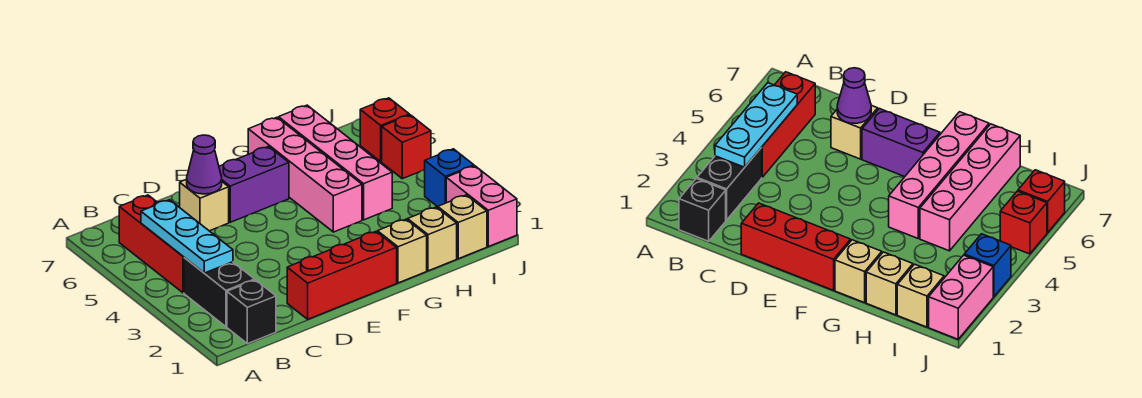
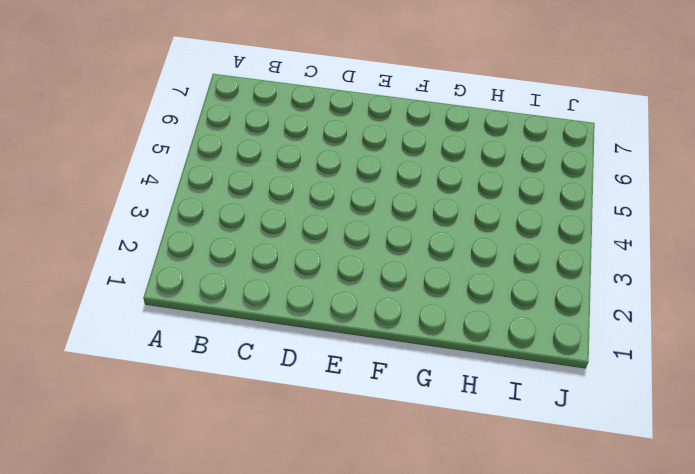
none -> black 1x1 brick [227,280,276,344]
none -> black 1x2 brick [184,257,255,327]
none -> red 1x3 brick [119,195,184,293]

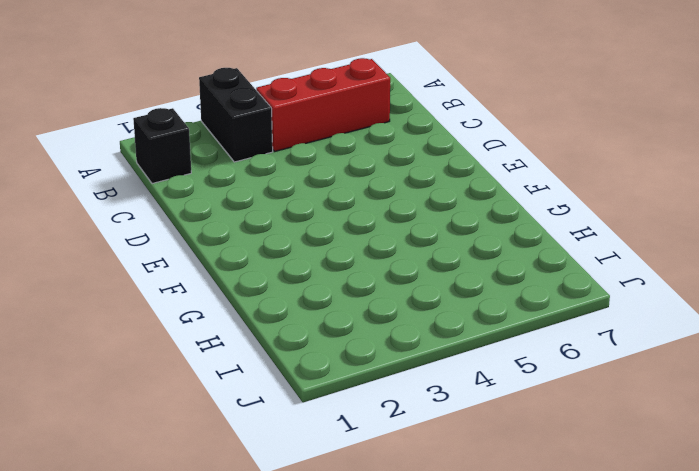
black 1x2 brick [199,68,273,162] -> black 1x2 brick turned to [184,257,255,327]
none -> red 1x3 brick [287,232,397,319]
none -> tan 1x1 brick [180,179,229,231]
none -> purple 1x2 brick [219,147,289,222]

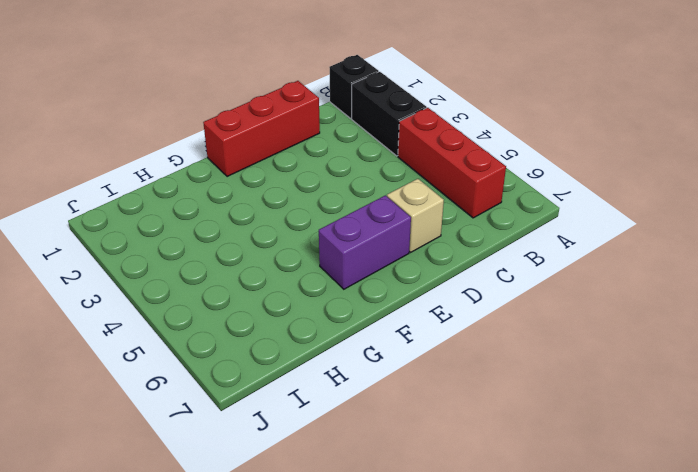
none -> tan 1x1 brick [378,219,427,283]
none -> pink 1x4 brick [248,117,362,232]
none -> tan 1x1 brick [408,207,457,271]

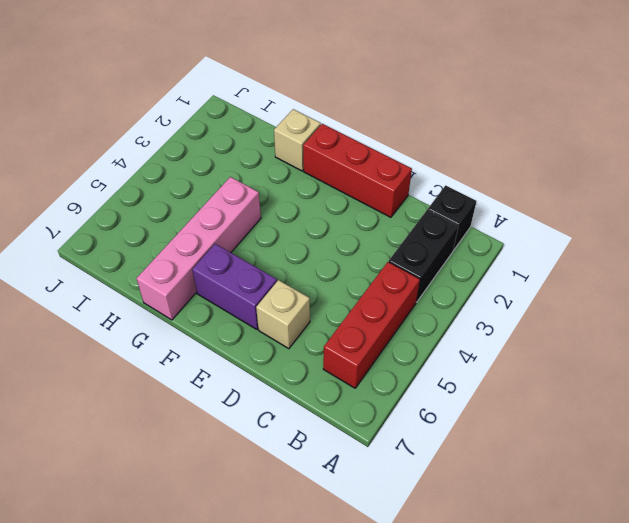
none -> tan 1x1 brick [408,207,457,271]
none -> pink 1x4 brick [279,105,392,220]
none -> tan 1x1 brick [438,195,487,259]

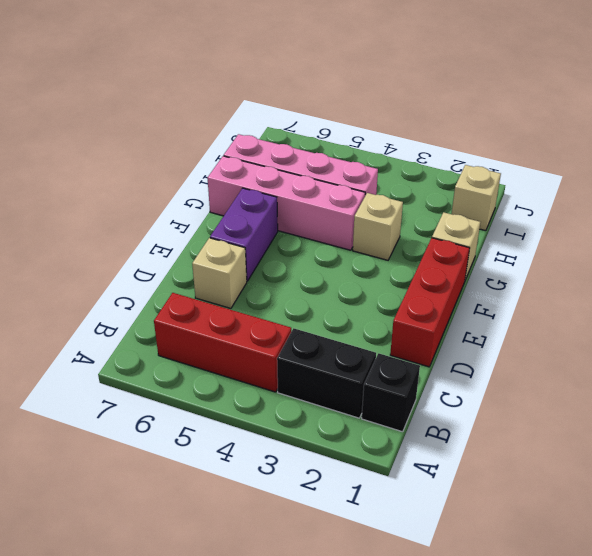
tan 1x1 brick [353,193,403,260] -> tan 1x1 brick moved to [408,207,457,271]
none -> pink 1x2 brick [446,166,517,247]
none -> blue 1x1 brick [425,149,474,207]
none -> red 1x1 brick [382,115,431,179]

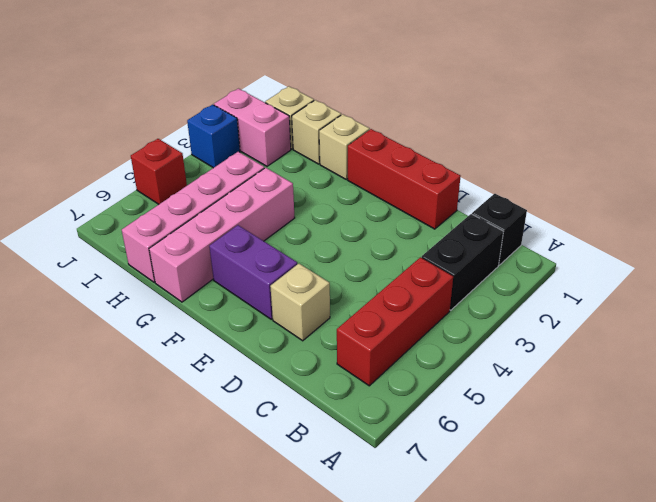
pink 1x2 brick [214,89,291,166] -> pink 1x2 brick turned to [446,166,517,247]
none -> red 1x1 brick [360,98,409,162]
none -> cyan 1x3 plate [141,200,233,273]
none -> purple 1x1 cone [187,135,222,194]

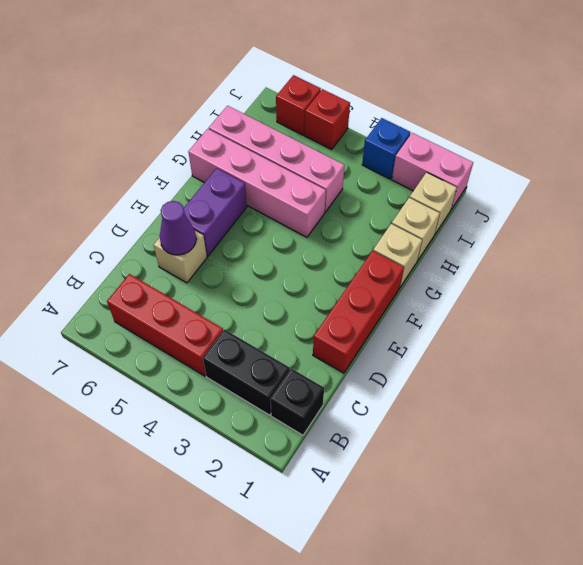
none -> cyan 1x3 plate [141,200,233,273]

